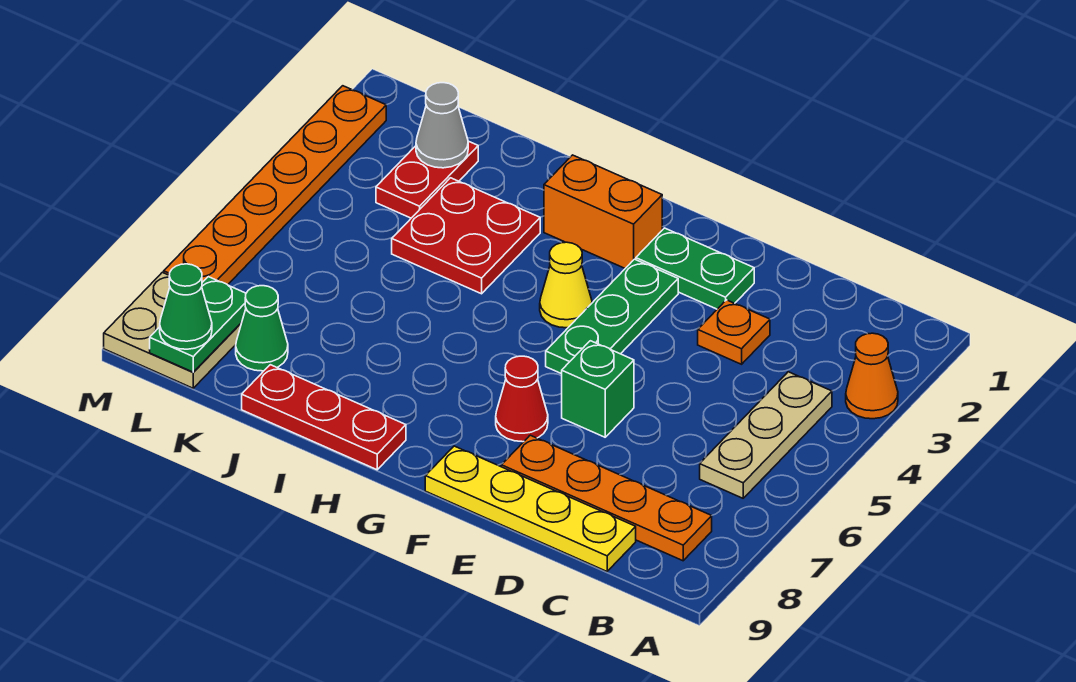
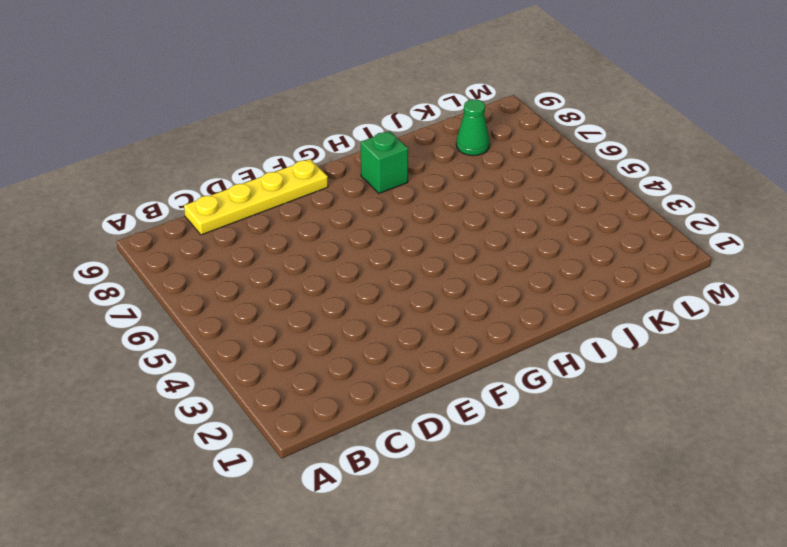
green 1x1 brick [361,131,408,193] -> green 1x1 brick moved to [562,341,634,437]
none -> orange 1x1 cone [846,333,898,419]
none -> tan 1x3 plate [700,372,832,498]
none -> orange 1x4 plate [501,435,712,561]

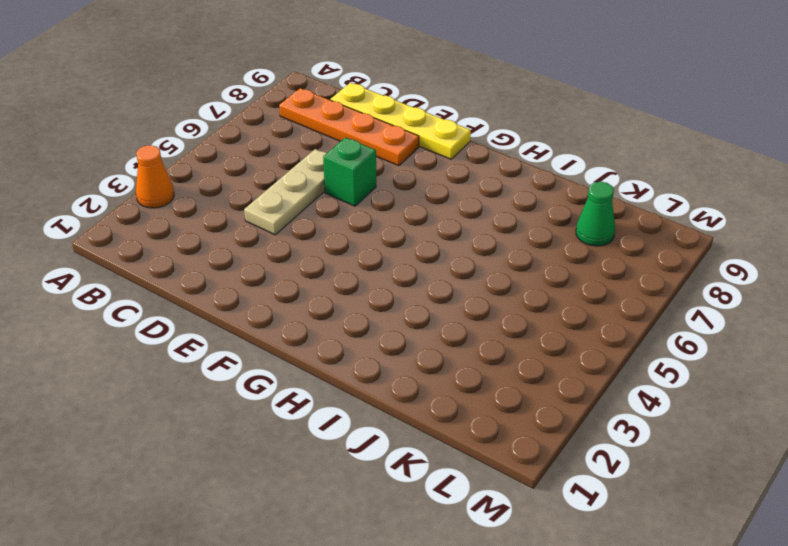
tan 1x3 plate [244,149,326,235] -> tan 1x3 plate moved to [700,372,832,498]
none -> orange 1x1 plate [698,300,770,364]
none -> green 1x2 plate [636,228,754,309]
none -> green 1x3 plate [546,259,678,374]

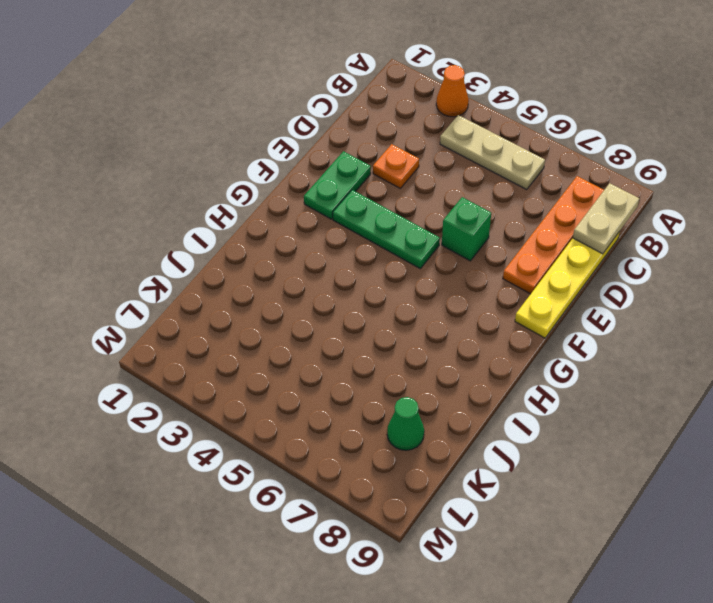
tan 1x2 plate [573,183,639,254] -> none
none -> red 1x1 cone [496,356,548,442]
none -> orange 1x2 brick [544,155,662,268]
none -> yellow 1x1 cone [540,242,592,328]

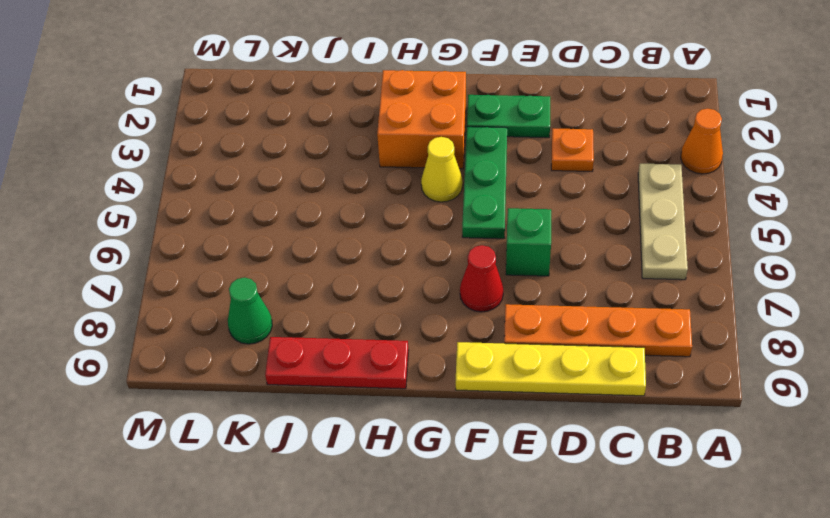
orange 2x2 brick [377,70,466,169] -> orange 1x2 brick [544,155,662,268]
none -> red 2x2 plate [392,178,540,294]
none -> red 1x2 plate [376,141,478,218]
none -> tan 2x2 plate [104,272,241,388]

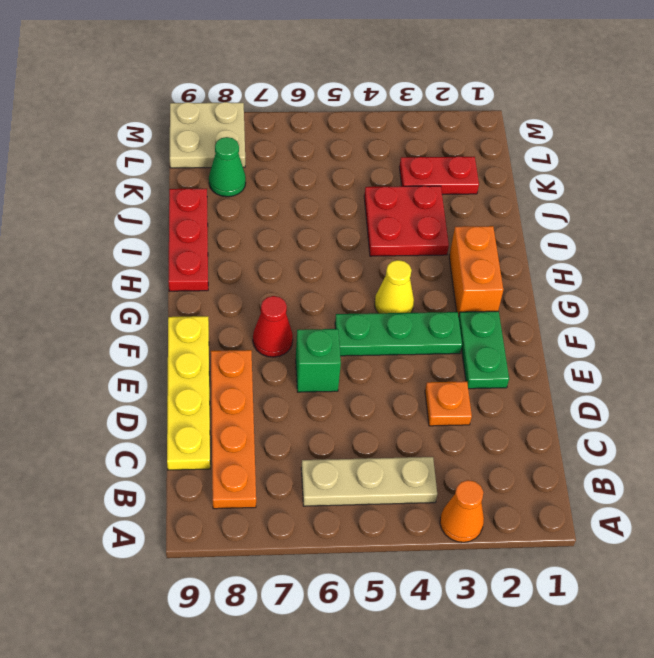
none -> orange 1x6 plate [164,86,386,285]
none -> grey 1x1 cone [416,83,468,168]
none -> green 1x2 plate [150,277,246,372]

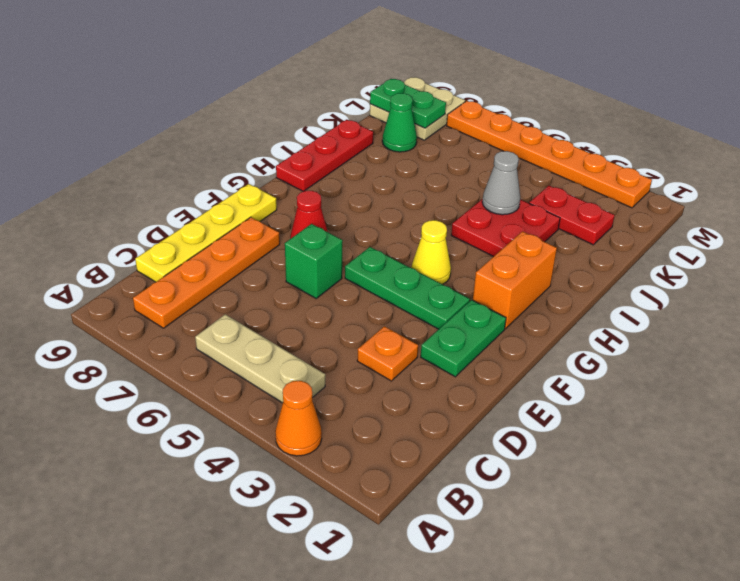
grey 1x1 cone [482,151,520,215] -> grey 1x1 cone moved to [416,83,468,168]
none -> green 1x1 cone [160,264,212,349]

